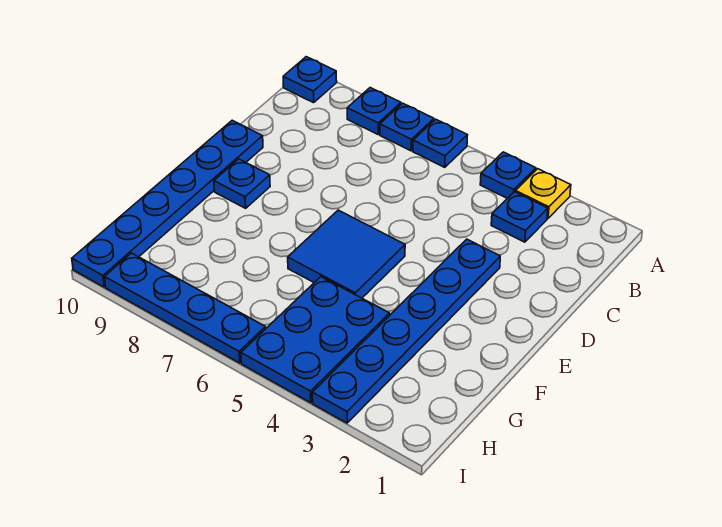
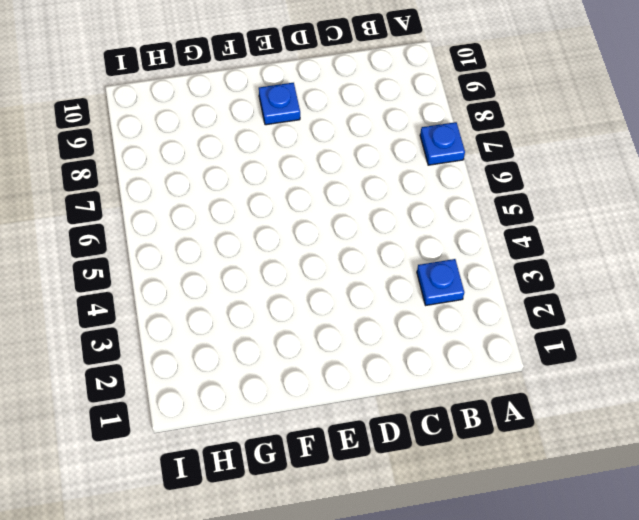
none -> yellow 1x1 plate [516,169,571,218]
none -> blue 1x1 plate [480,152,536,198]
none -> blue 1x1 plate [413,119,468,167]

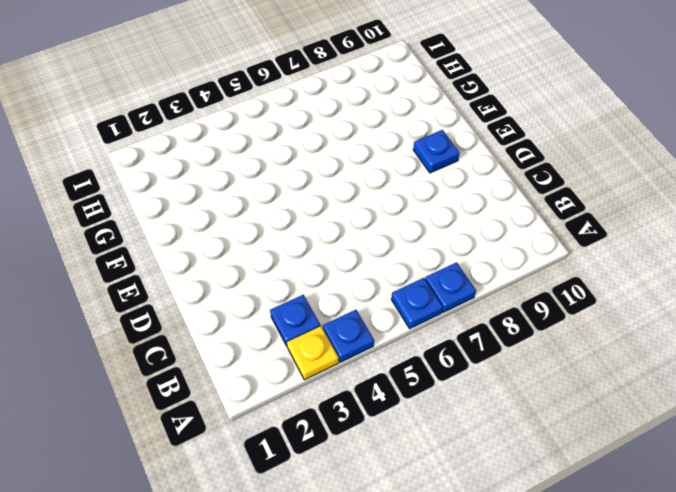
none -> blue 1x1 plate [347,88,401,134]
none -> blue 1x1 plate [283,57,337,103]
none -> blue 1x6 plate [312,239,500,423]

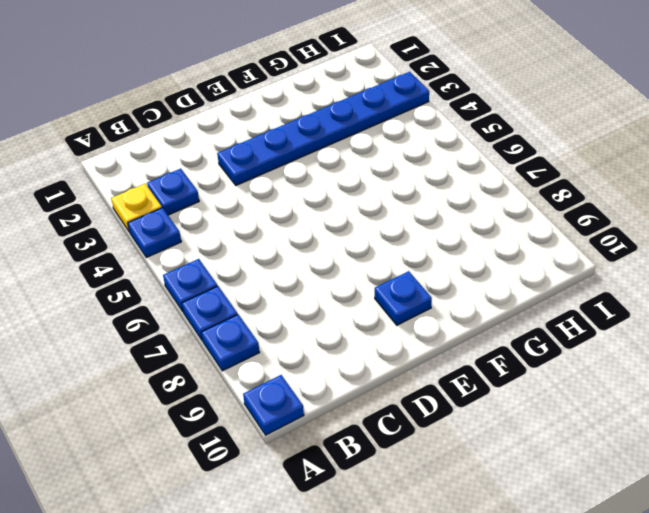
none -> blue 1x6 plate [72,120,263,287]
none -> blue 2x2 tile [288,210,405,298]
none -> blue 2x3 plate [241,277,390,403]

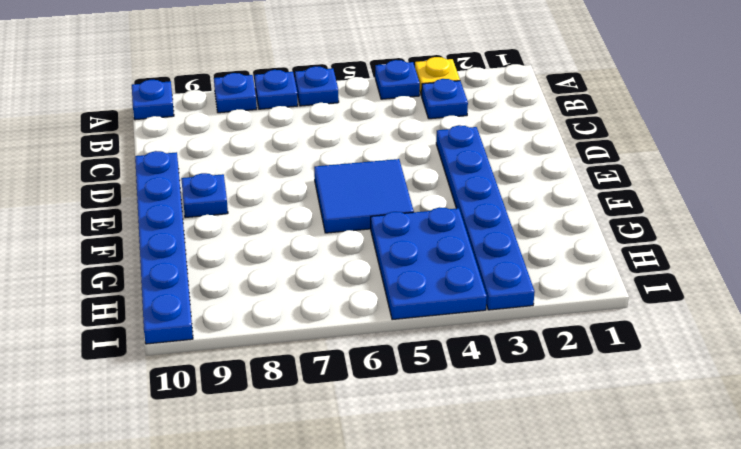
none -> blue 1x4 plate [105,253,266,363]

